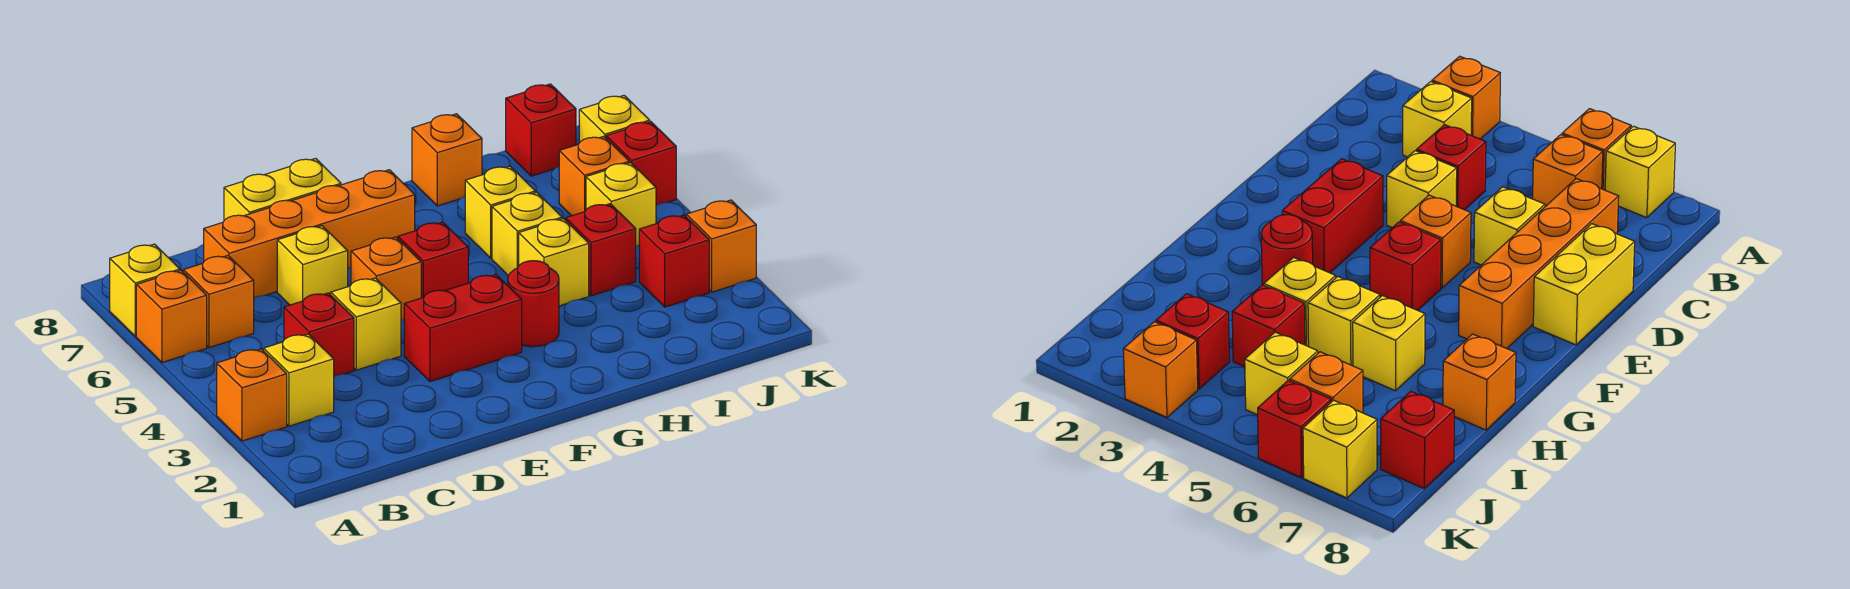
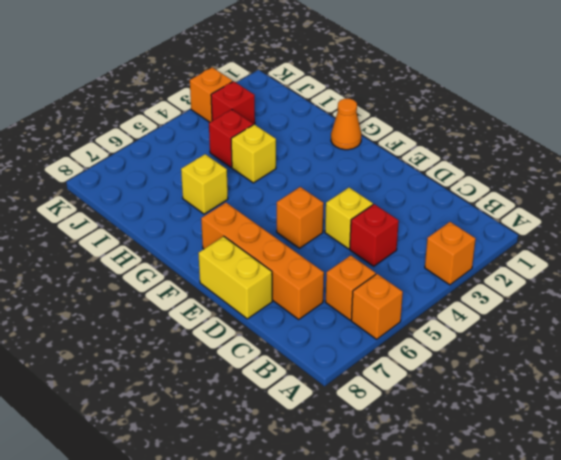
orange 1x1 cone [331,99,361,150] -> none
none -> yellow 1x1 brick [110,244,180,336]
none -> yellow 1x1 brick [264,334,334,426]
none -> yellow 1x1 brick [277,226,348,305]

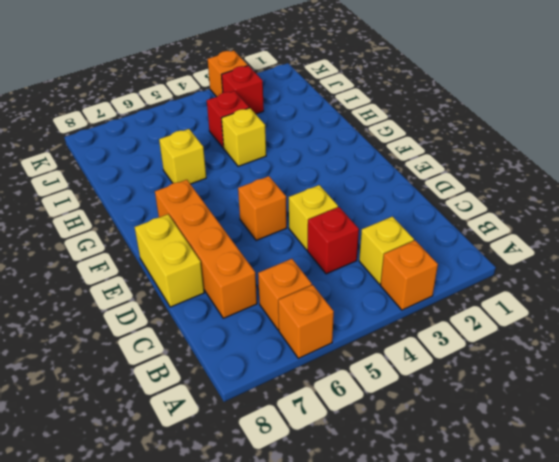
none -> yellow 1x1 brick [110,244,180,336]
none -> yellow 1x1 brick [277,226,348,305]
none -> red 1x2 brick [404,275,522,381]

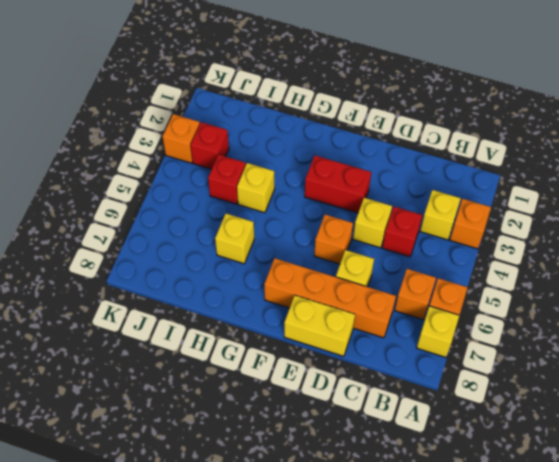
none -> red 1x1 brick [398,222,468,298]
none -> red 1x1 round brick [508,261,559,347]
none -> yellow 1x1 brick [492,192,562,276]

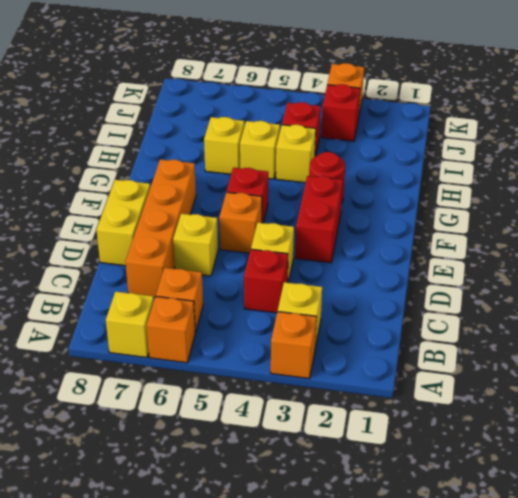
none -> orange 1x1 brick [412,114,482,206]
none -> yellow 1x1 brick [586,163,656,246]
none -> orange 1x1 brick [559,136,629,216]

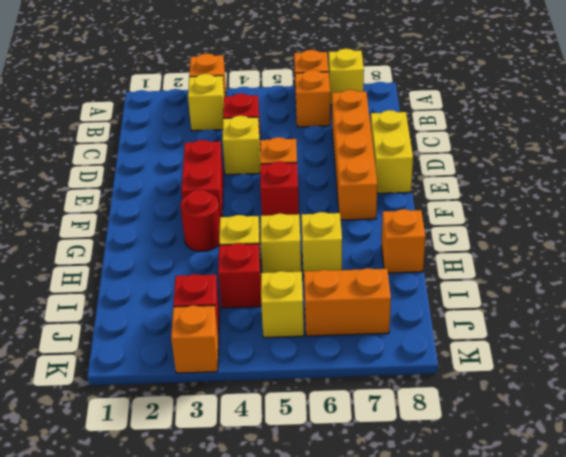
orange 1x2 brick [304,268,391,336] -> orange 1x1 brick [559,136,629,216]
none -> yellow 1x1 brick [277,226,348,305]
none -> red 1x1 brick [506,84,576,176]
none -> red 1x1 brick [606,122,676,205]

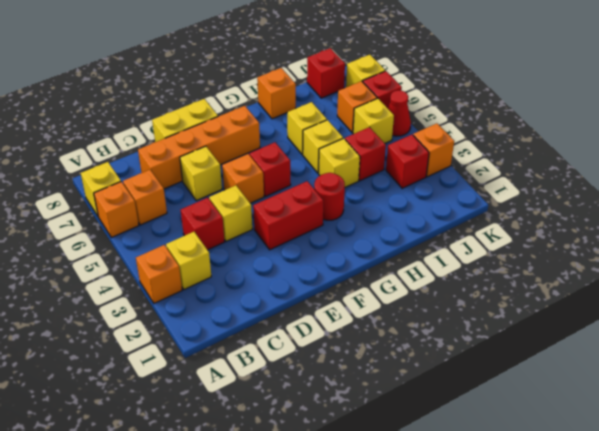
red 1x1 cone [388,90,411,136] -> none

